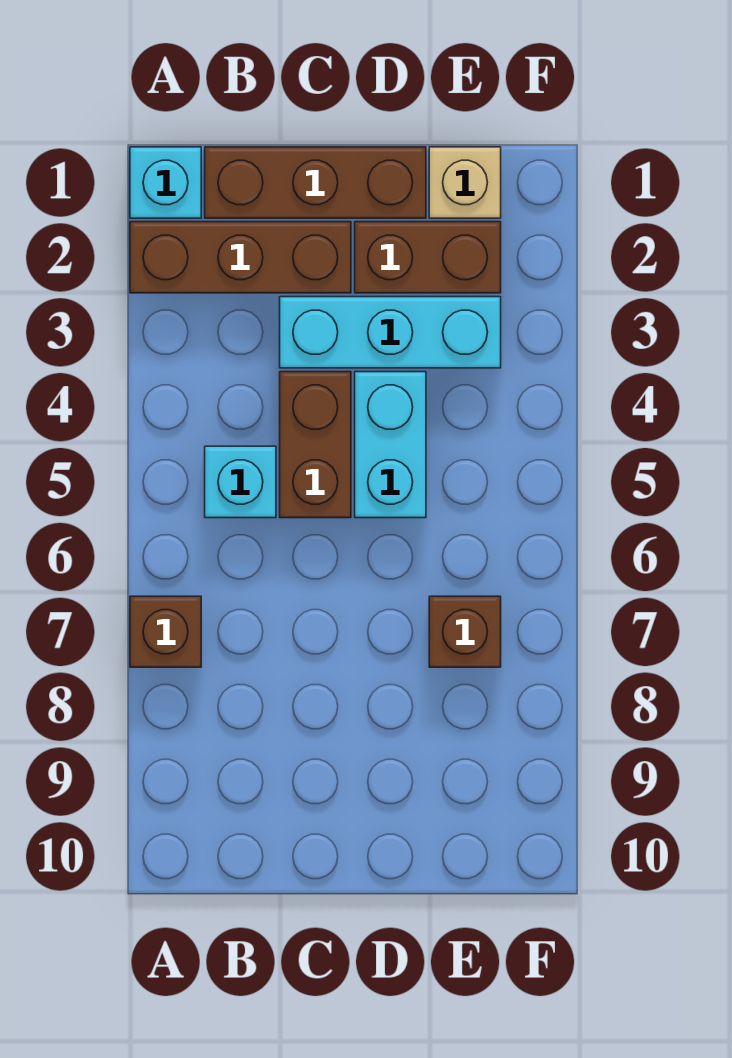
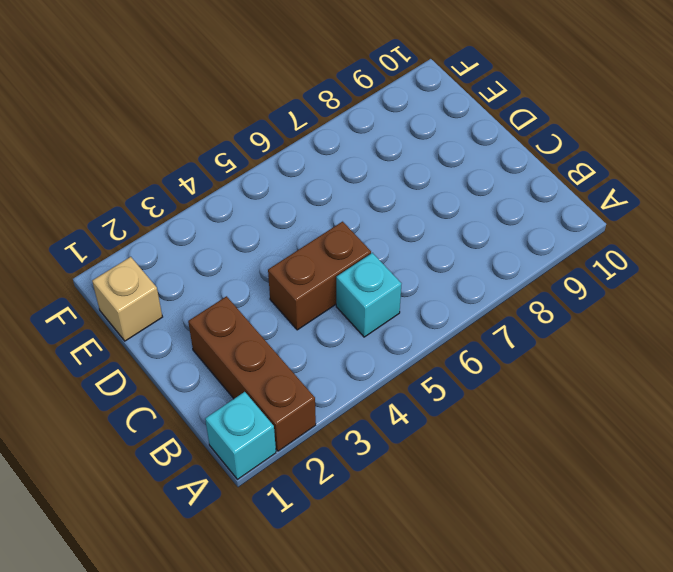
none -> brown 1x1 brick [130,596,201,667]
none -> brown 1x3 brick [205,147,426,218]

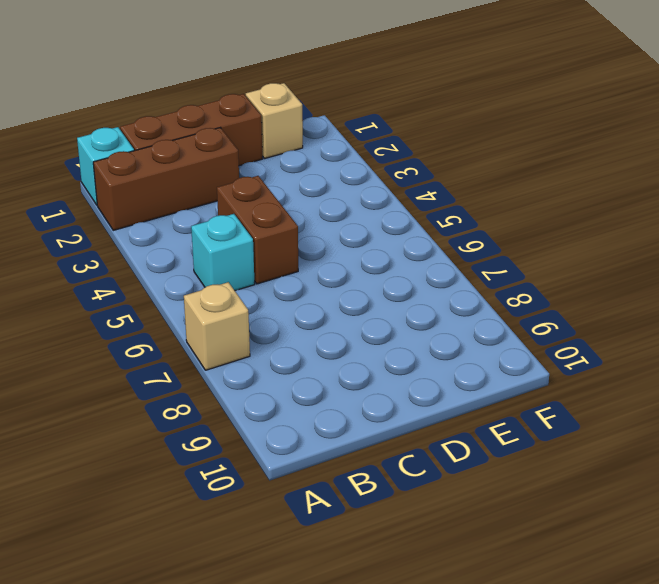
tan 1x1 brick [184,282,250,370] -> brown 1x1 brick [130,596,201,667]
none -> cyan 1x3 brick [280,297,501,368]
none -> brown 1x2 brick [355,222,501,293]

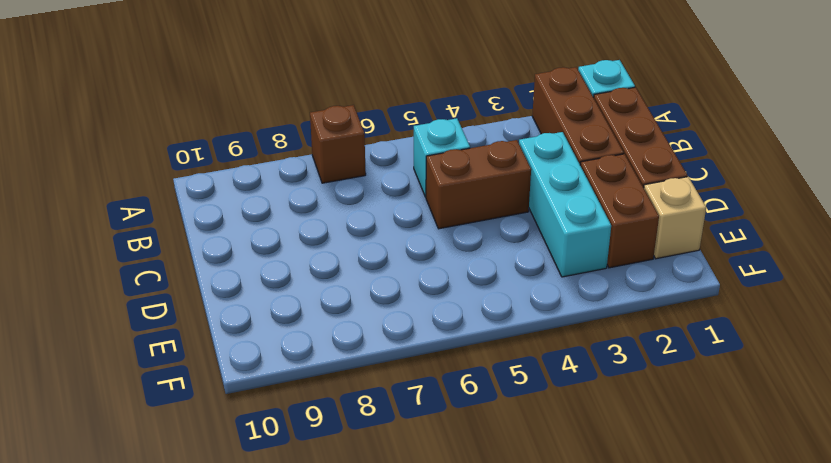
none -> cyan 1x2 brick [355,372,426,518]
none -> brown 1x1 brick [429,596,501,667]

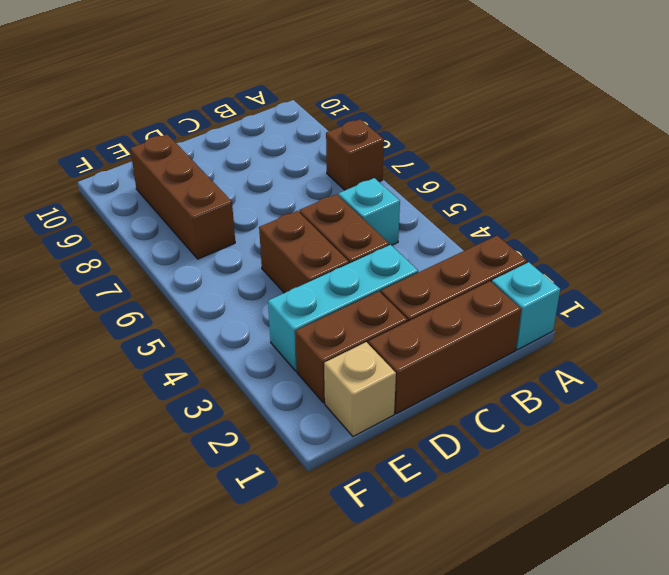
brown 1x2 brick [259,211,349,293] -> cyan 1x2 brick [355,372,426,518]
brown 1x3 brick [130,134,235,259] -> brown 1x1 brick [429,596,501,667]

